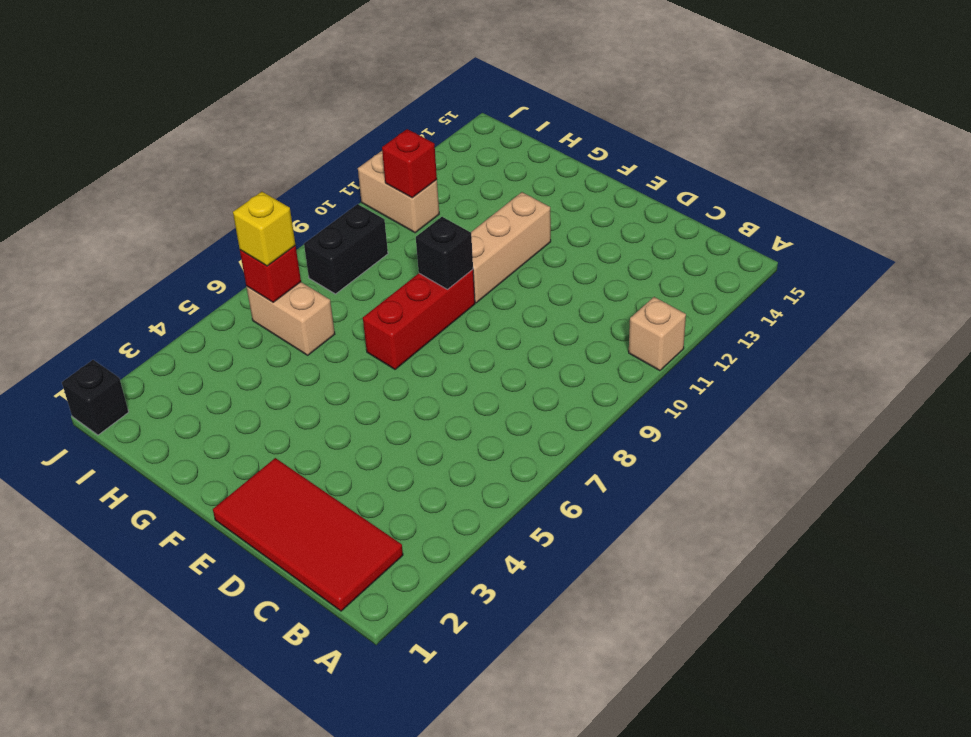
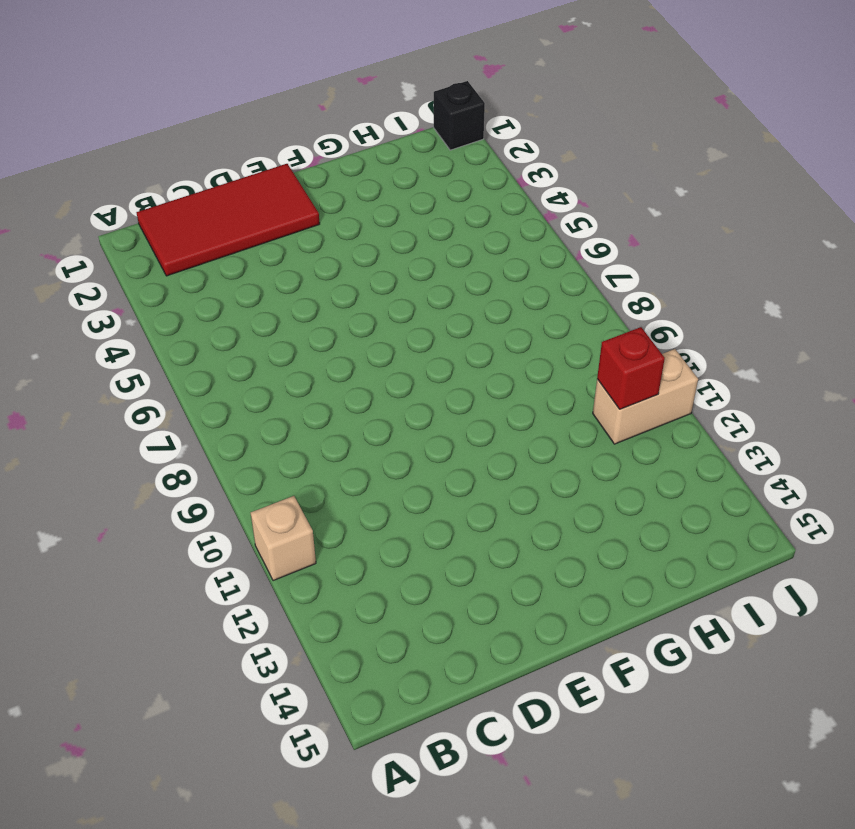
none -> red 1x3 brick [363,269,475,369]
none -> tan 1x3 brick [471,192,551,303]
none -> tan 1x2 brick [246,282,335,355]

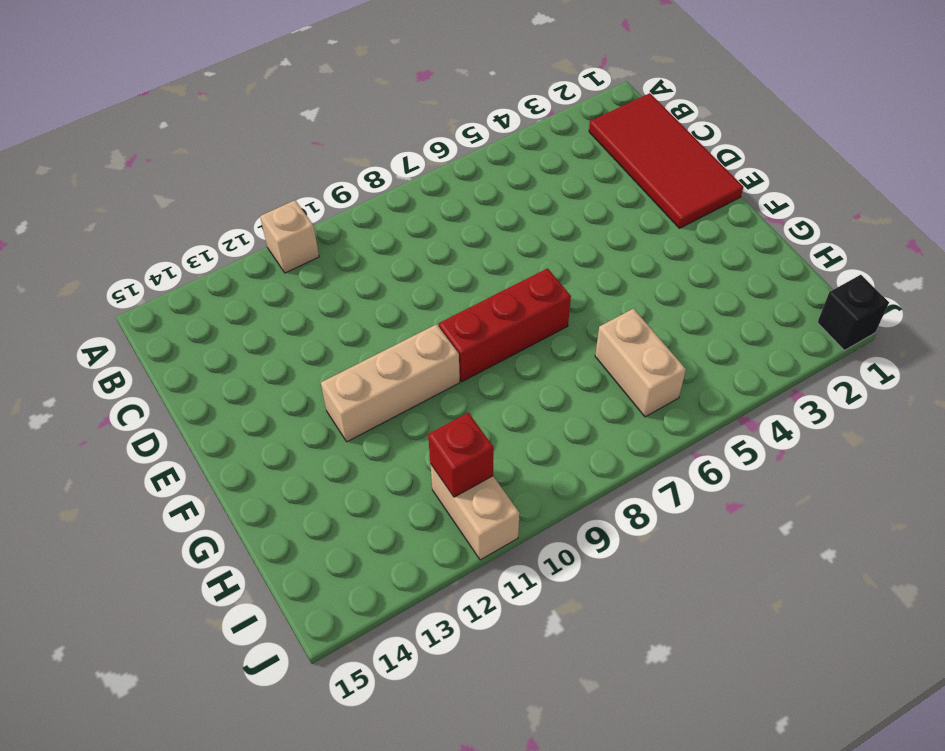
none -> black 1x2 brick [304,204,388,294]
none -> black 1x1 brick [416,217,473,289]
none -> red 1x1 brick [240,246,301,302]

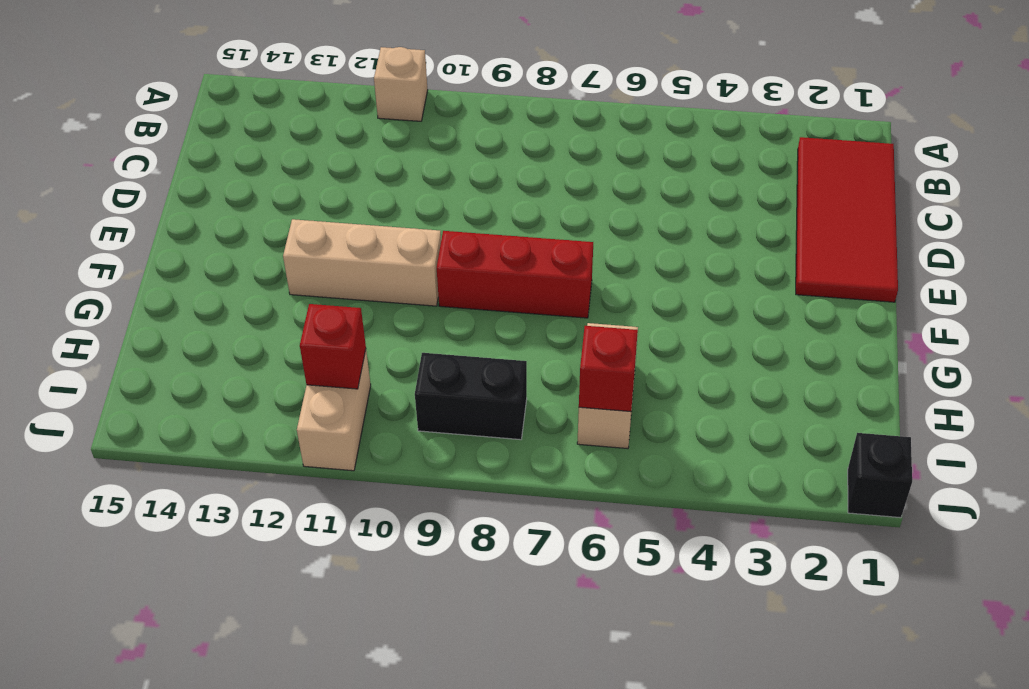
none -> black 1x1 brick [416,217,473,289]
none -> yellow 1x1 brick [233,192,295,266]

